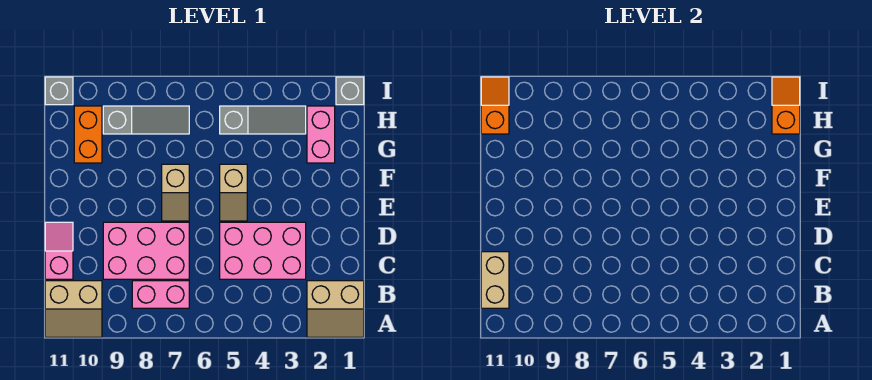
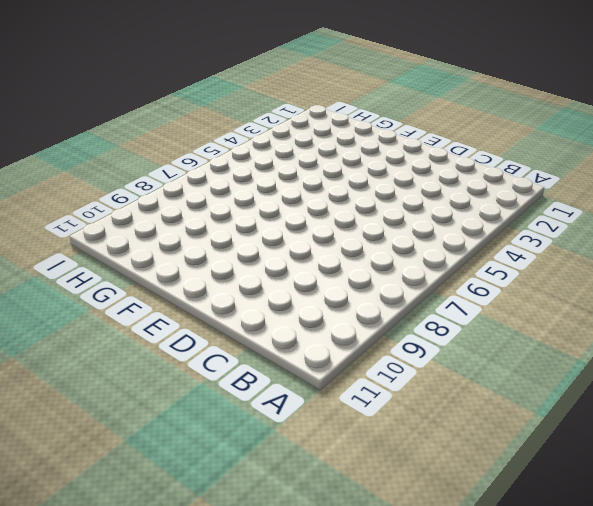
none -> tan 2x2 slope [307,281,364,337]
none -> tan 2x2 slope [45,281,102,337]
none -> pink 1x2 brick [132,281,189,308]

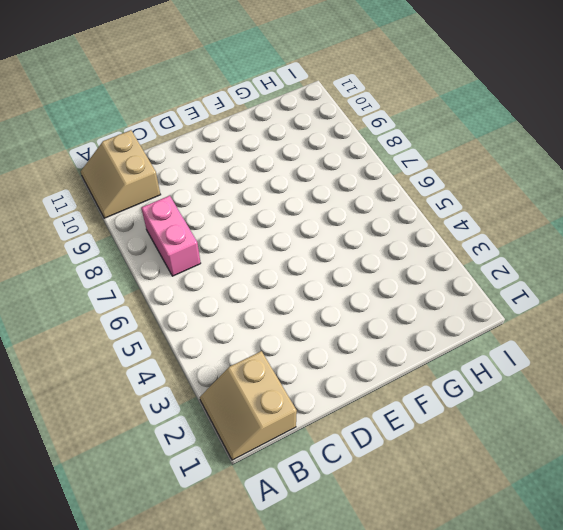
none -> pink 2x3 brick [220,222,306,279]
none -> pink 2x3 brick [103,222,189,279]
none -> pink 1x2 slope [45,222,73,279]

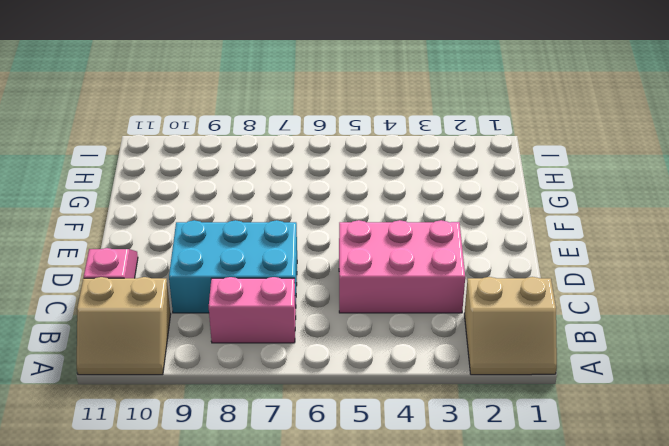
cyan 2x3 brick [169,220,297,313] -> pink 2x3 brick [103,222,189,279]
none -> tan 1x2 slope [220,164,247,221]
none -> tan 1x2 slope [162,164,189,221]
none -> pink 1x2 brick [307,106,335,163]

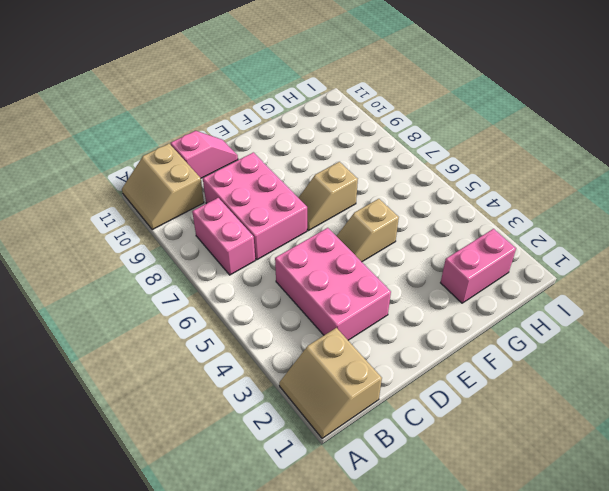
none -> orange 1x2 brick [74,106,102,163]
none -> grey 1x3 slope [220,106,306,134]
none -> grey 1x3 slope [103,106,189,134]

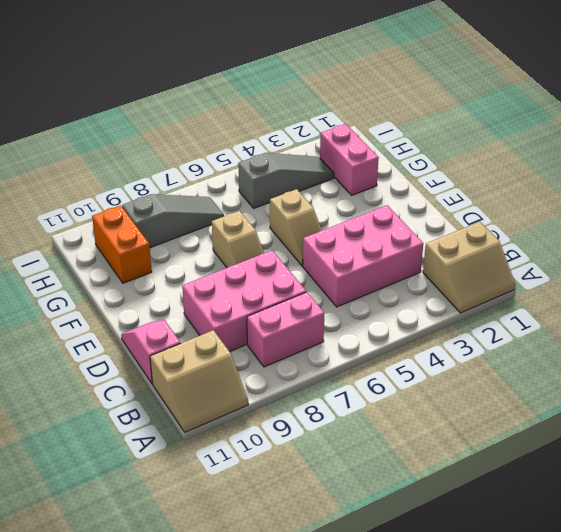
none -> grey 1x1 brick [336,77,364,105]
none -> grey 1x1 brick [45,77,73,105]
none -> tan 1x2 brick [481,252,509,308]

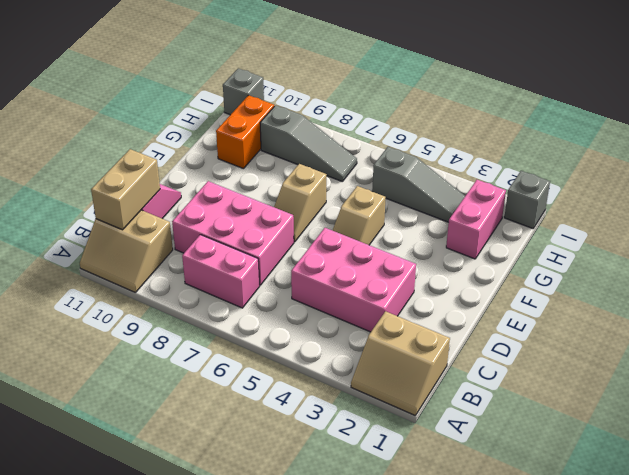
none -> orange 1x2 slope [772,77,800,134]
none -> orange 1x2 slope [481,77,509,134]

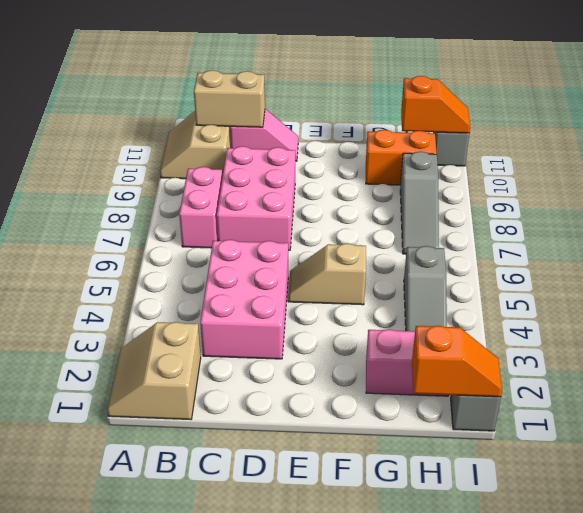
none -> tan 1x2 slope [162,164,189,221]

